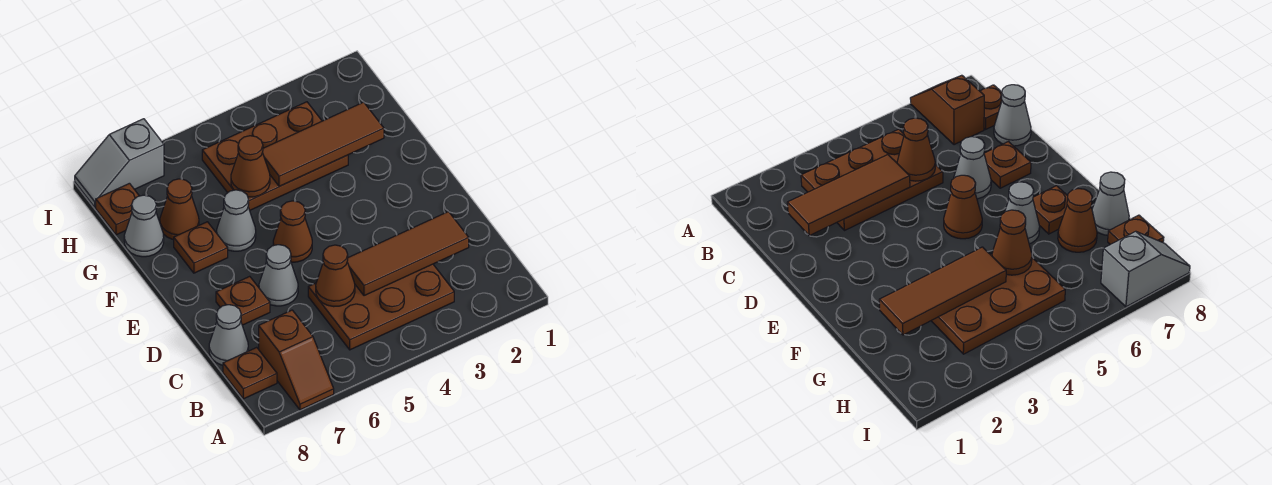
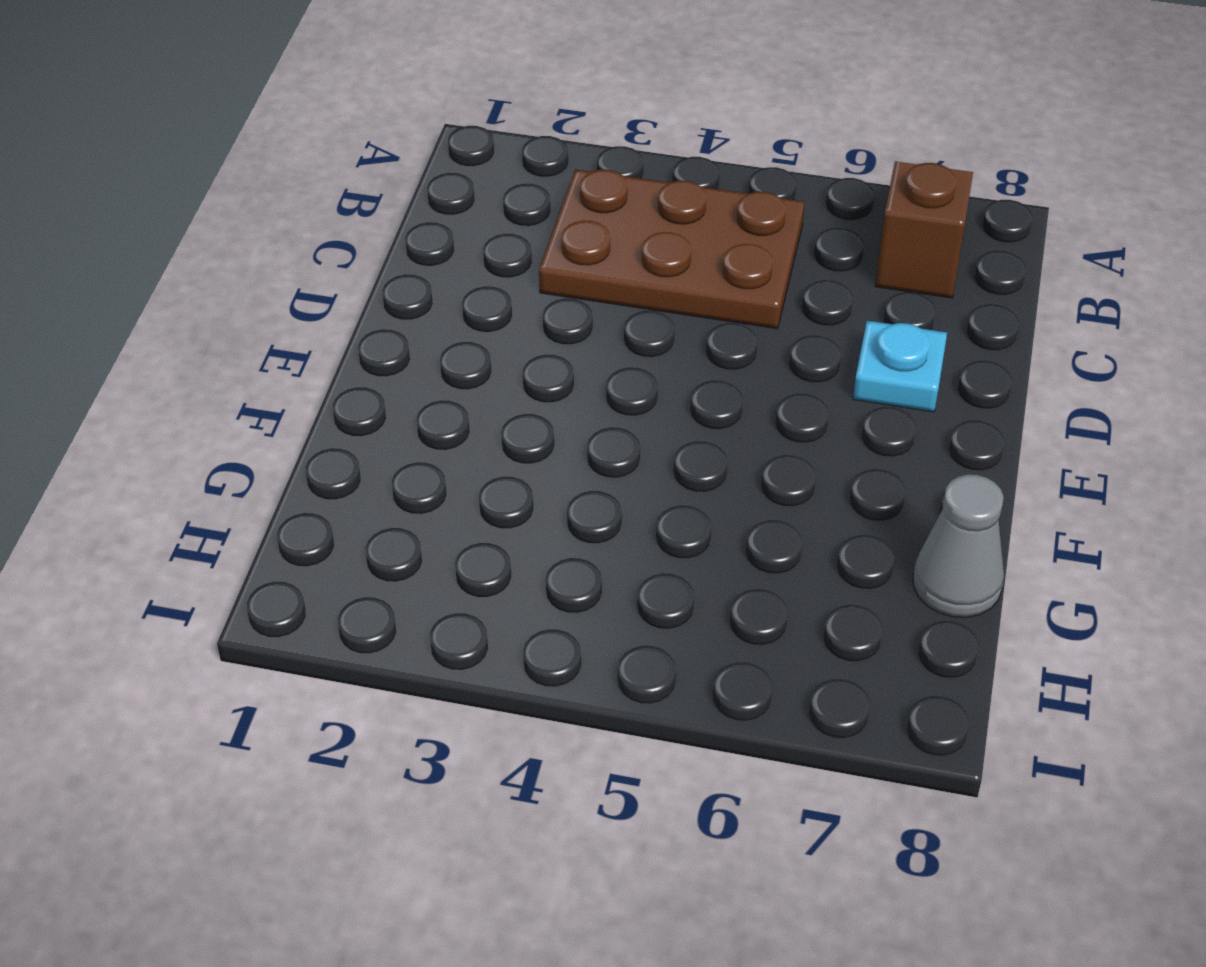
cyan 1x1 plate [853,321,947,412] -> brown 1x1 plate [216,276,270,325]
none -> brown 1x1 plate [223,347,277,399]
none -> grey 1x1 cone [209,305,248,365]
none -> grey 1x1 cone [259,245,298,306]

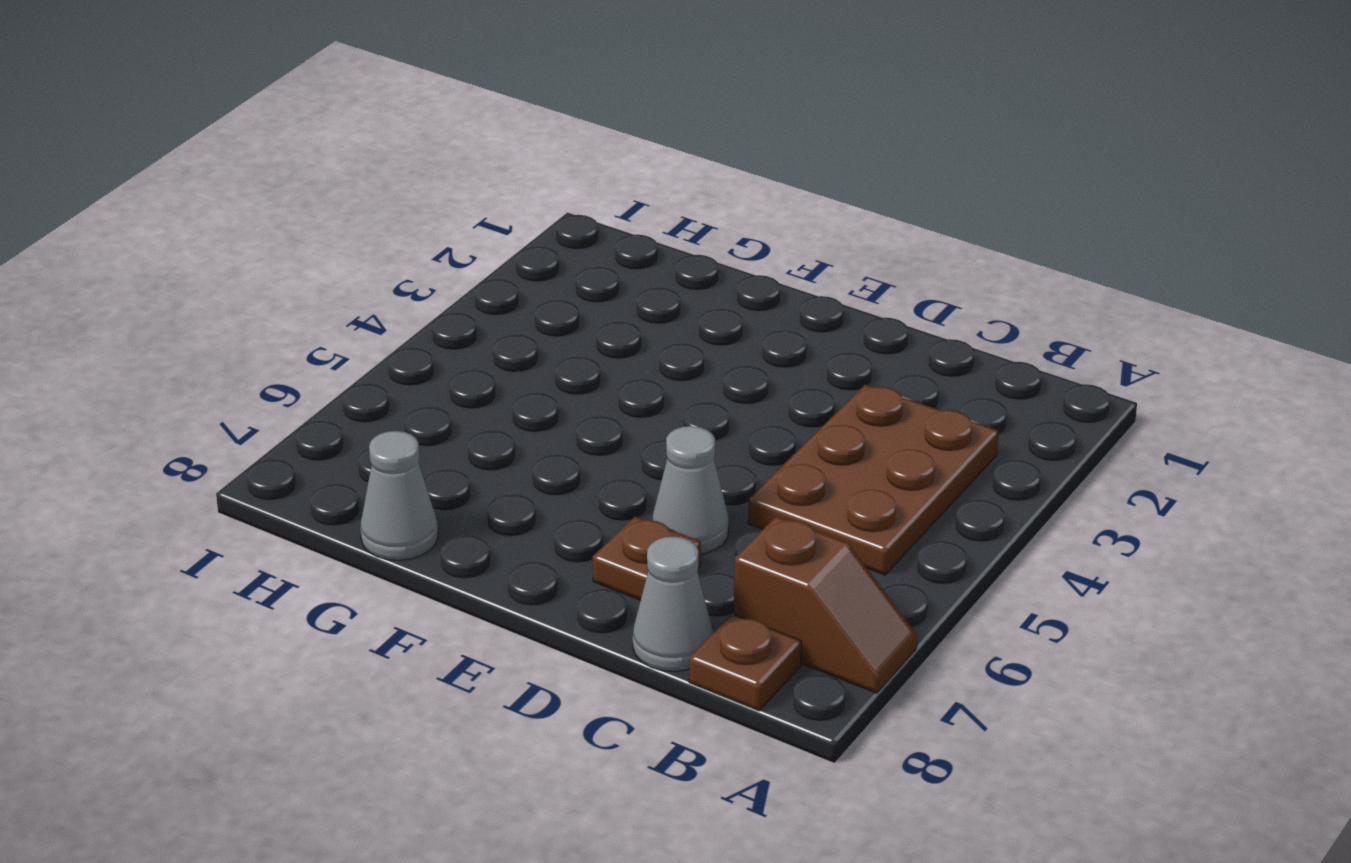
none -> brown 1x1 cone [273,201,312,262]
none -> grey 1x1 cone [217,190,256,251]
none -> brown 1x1 plate [174,222,228,273]

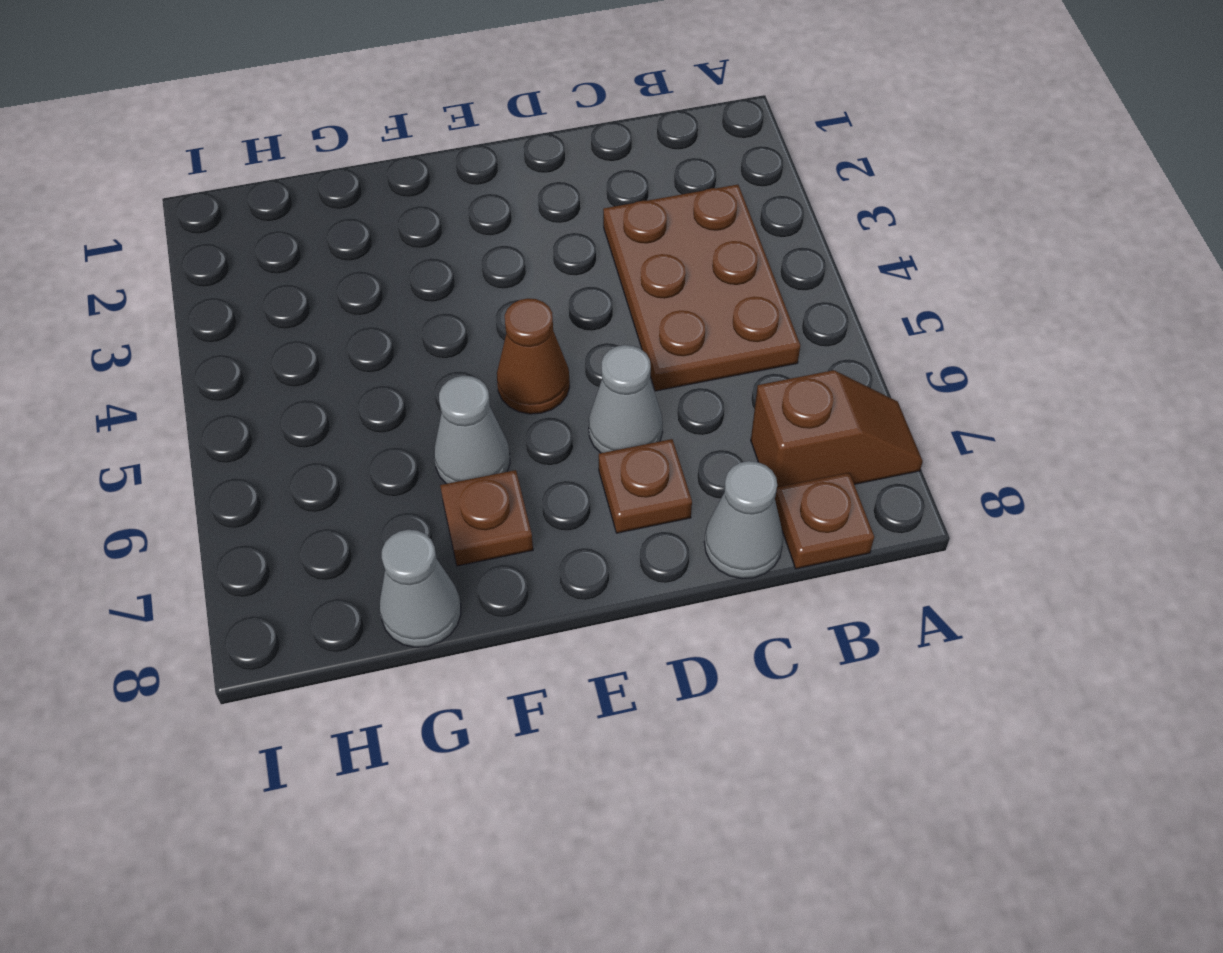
none -> brown 2x3 plate [202,102,348,210]
none -> brown 1x1 cone [160,179,199,240]
none -> brown 1x1 plate [96,183,139,235]

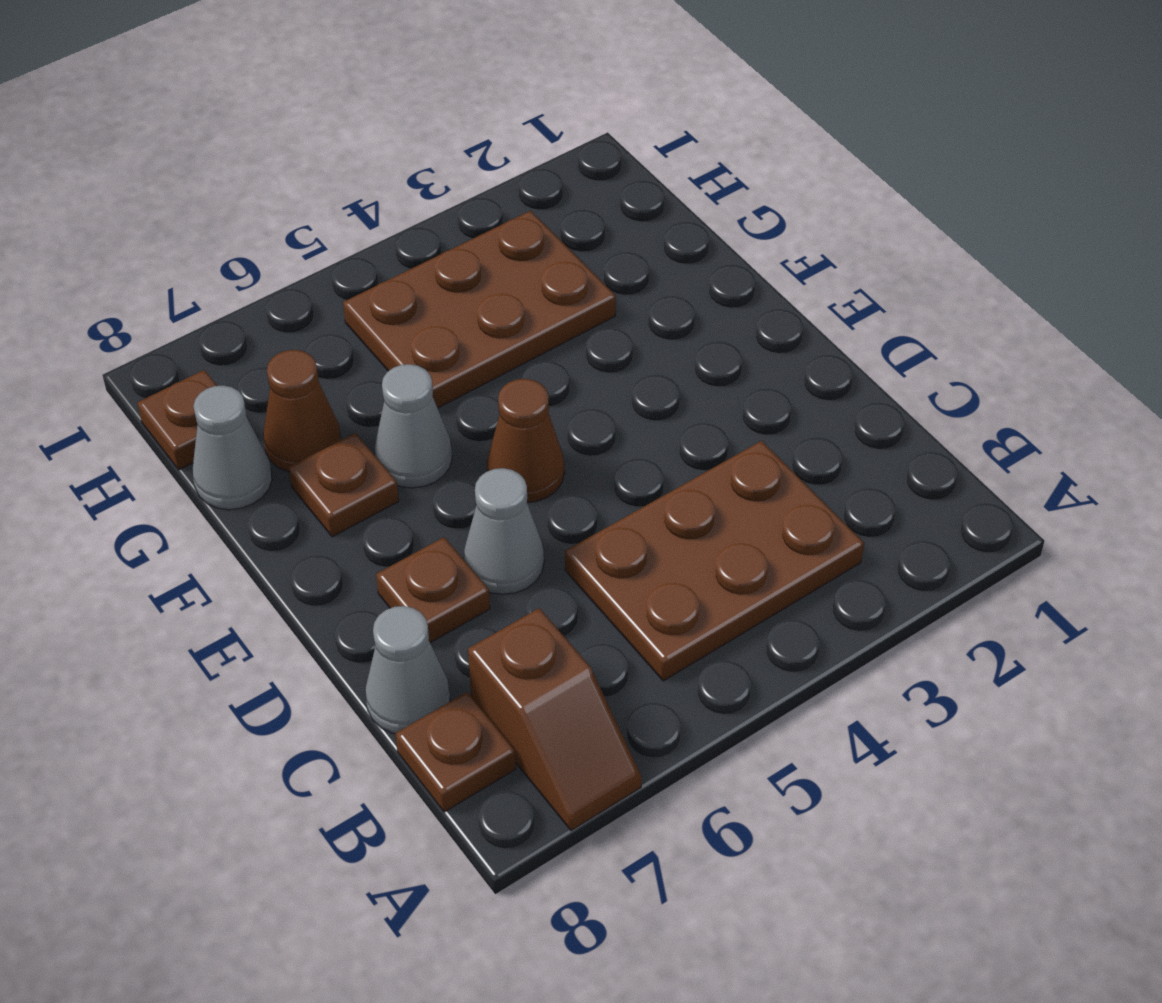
none -> grey 1x2 slope [75,119,164,207]
none -> brown 1x3 tile [347,211,469,296]
none -> brown 1x1 cone [316,245,355,307]

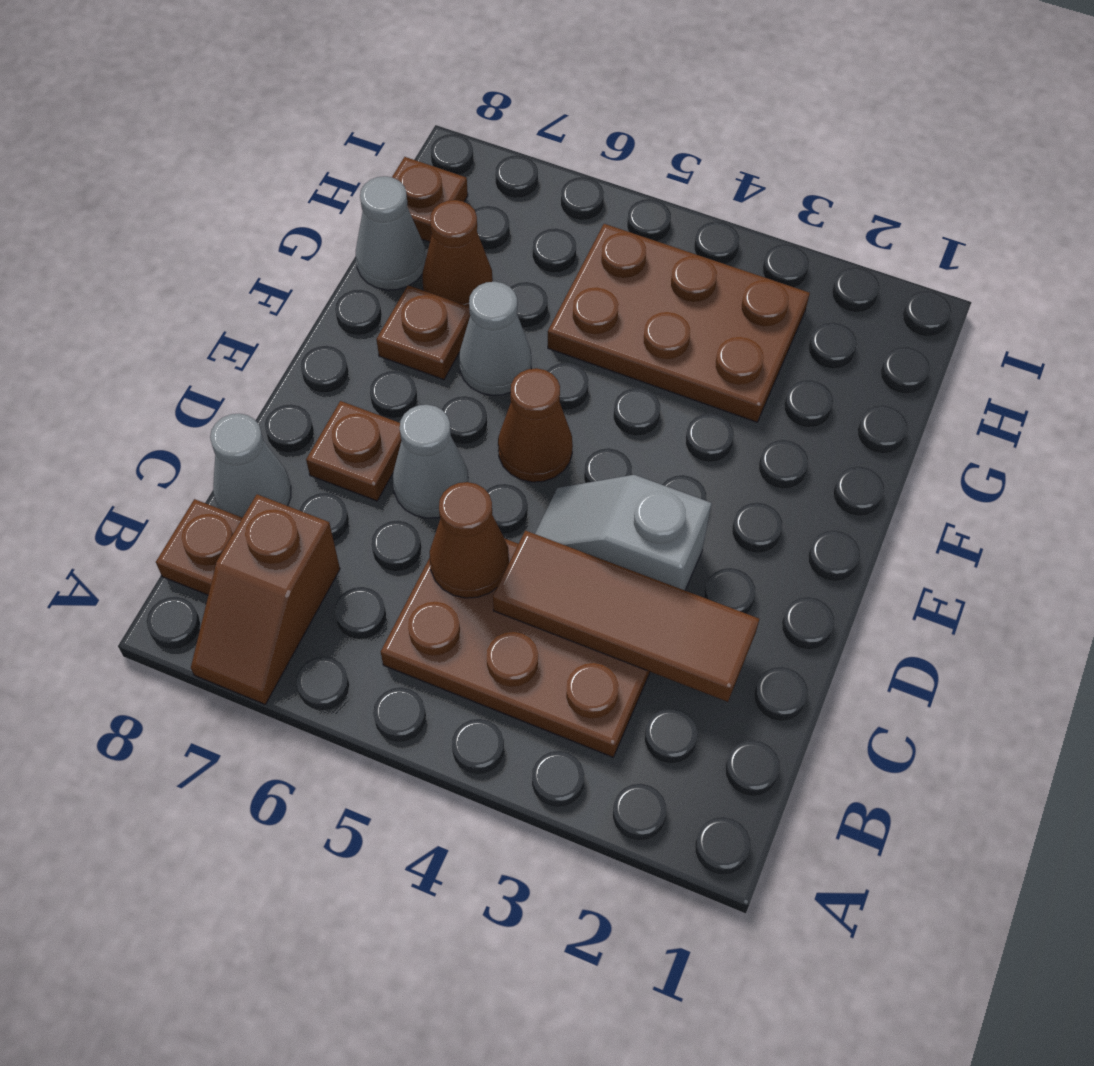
grey 1x2 slope [535,475,712,590] -> grey 1x2 slope moved to [75,119,164,207]
none -> brown 1x3 tile [262,102,384,187]
none -> brown 1x1 cone [231,136,270,197]

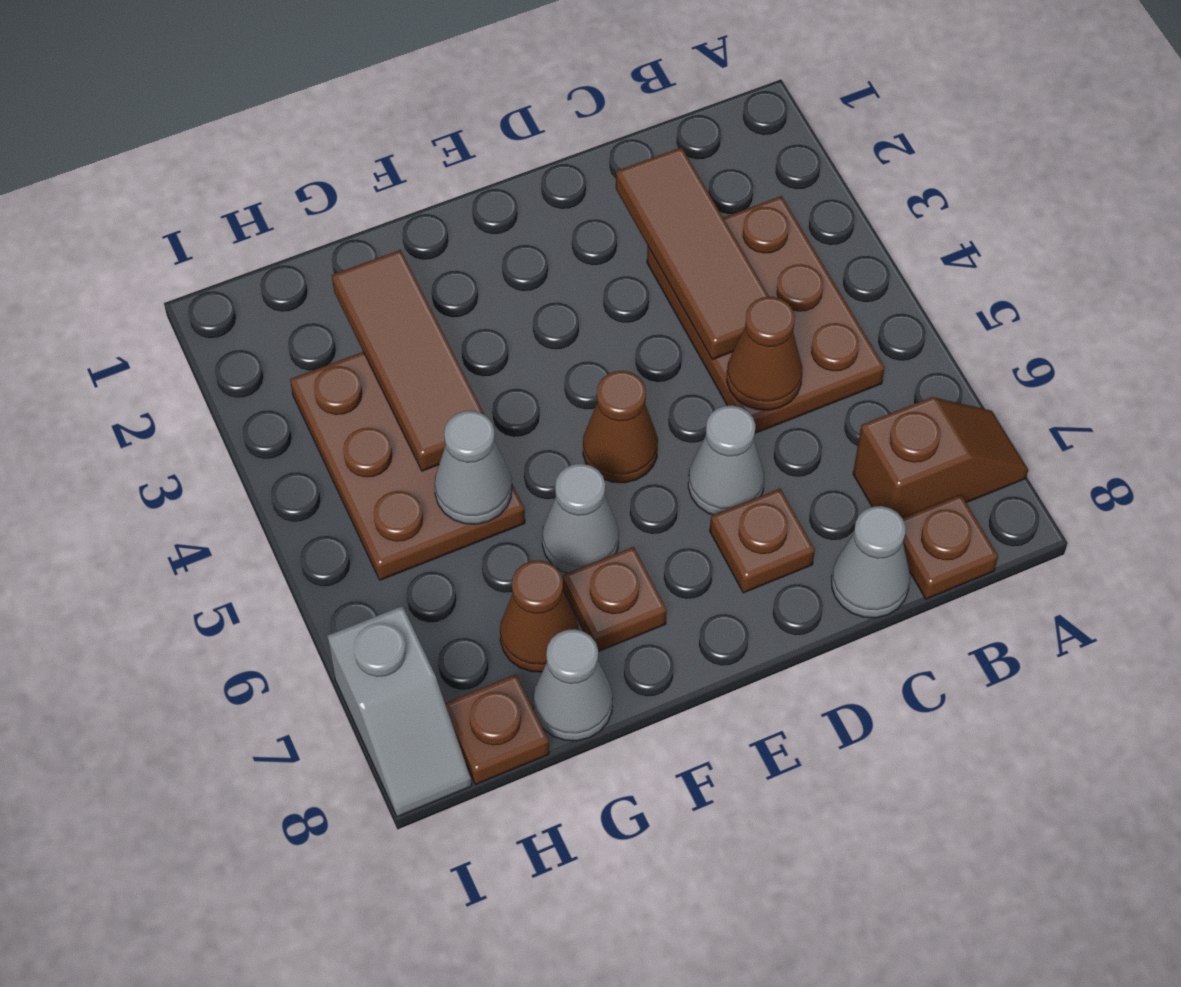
grey 1x1 cone [435,411,512,524] -> brown 1x1 cone [231,136,270,197]

